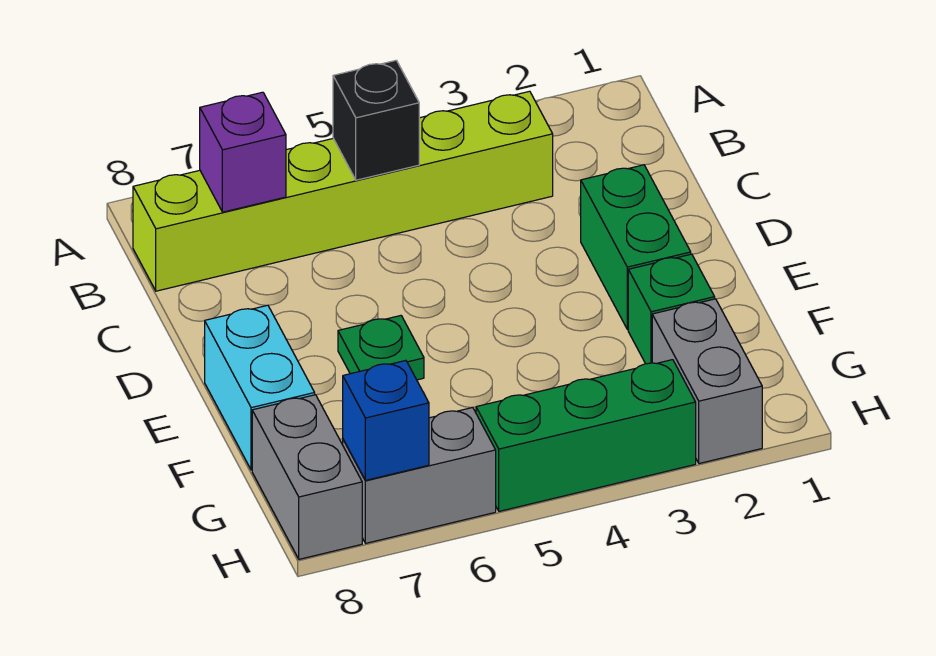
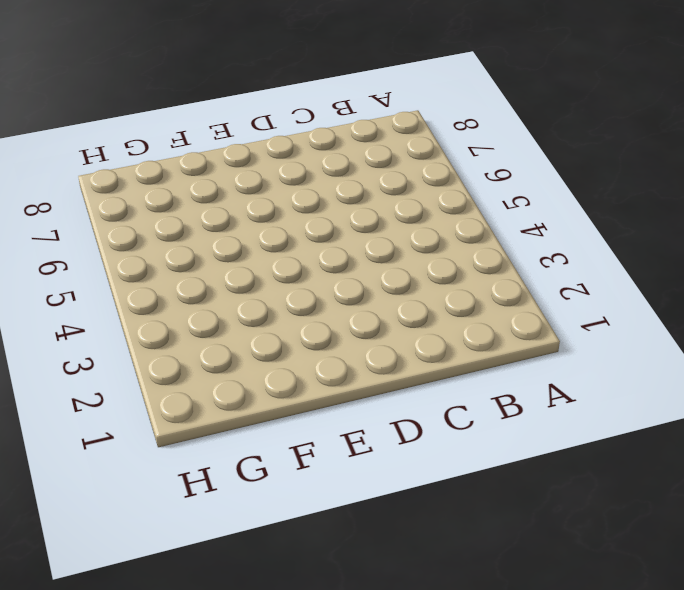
none -> lime 1x6 brick [133,91,553,291]
none -> green 1x2 brick [581,165,691,329]
none -> green 1x1 plate [338,316,424,380]

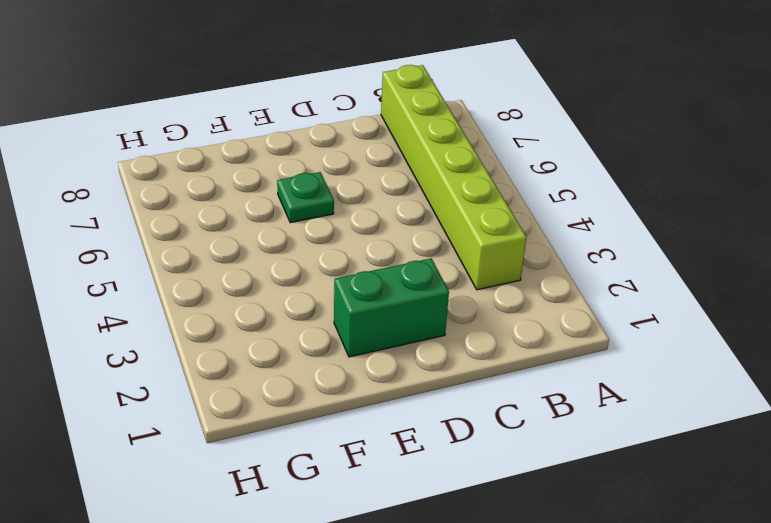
none -> cyan 1x2 brick [205,305,315,470]
none -> green 1x1 brick [628,254,715,364]
none -> grey 1x2 brick [652,299,762,464]

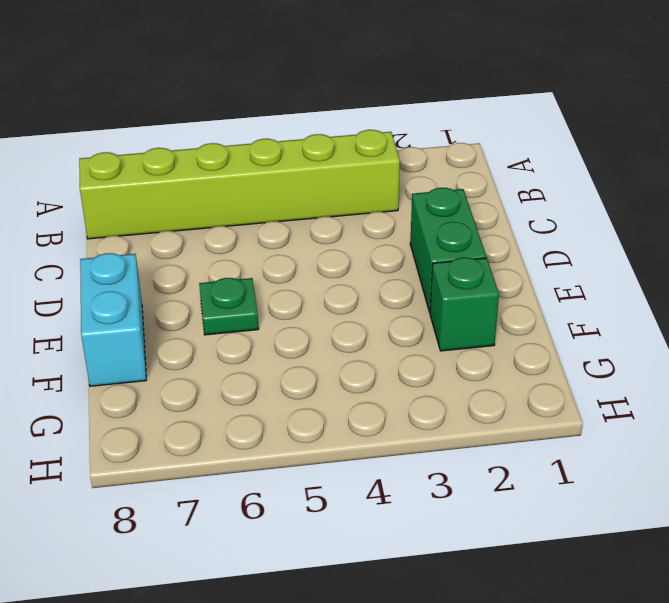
none -> grey 1x2 brick [652,299,762,464]
none -> grey 1x2 brick [252,395,362,559]
none -> green 1x3 brick [476,360,696,511]

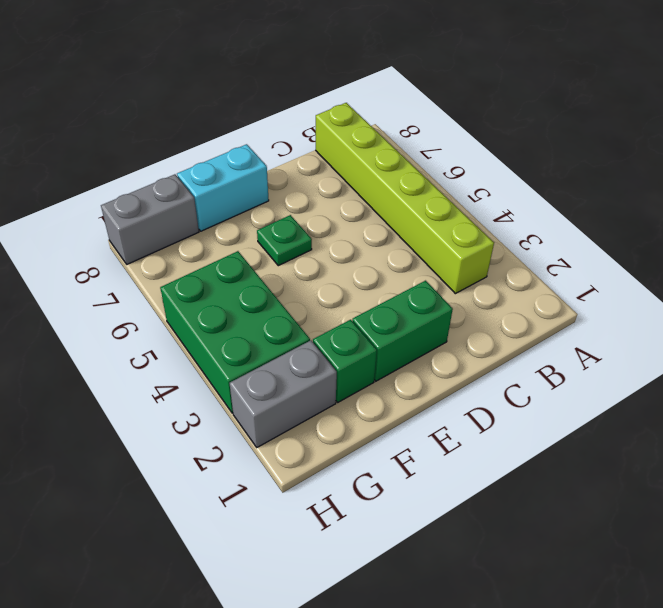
green 2x3 brick [160,251,310,413] -> green 1x3 brick [476,360,696,511]
none -> grey 1x2 brick [343,407,496,543]
none -> black 1x1 brick [333,60,419,180]
none -> purple 1x1 brick [200,92,286,212]

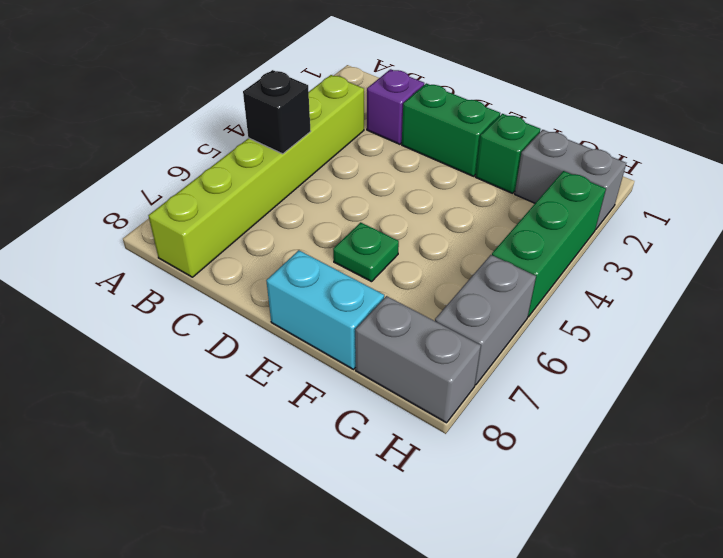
purple 1x1 brick [367,69,424,144] -> purple 1x1 brick moved to [200,92,286,212]
none -> blue 1x1 brick [343,361,429,480]

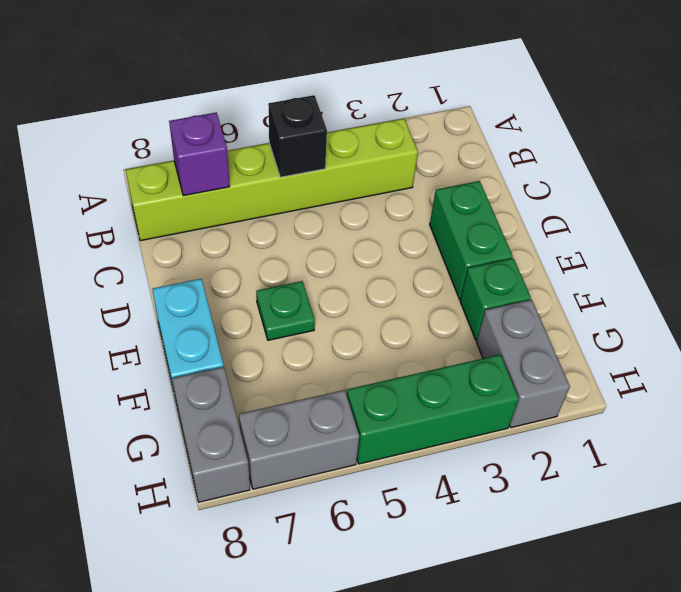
none -> blue 1x1 brick [343,361,429,480]

